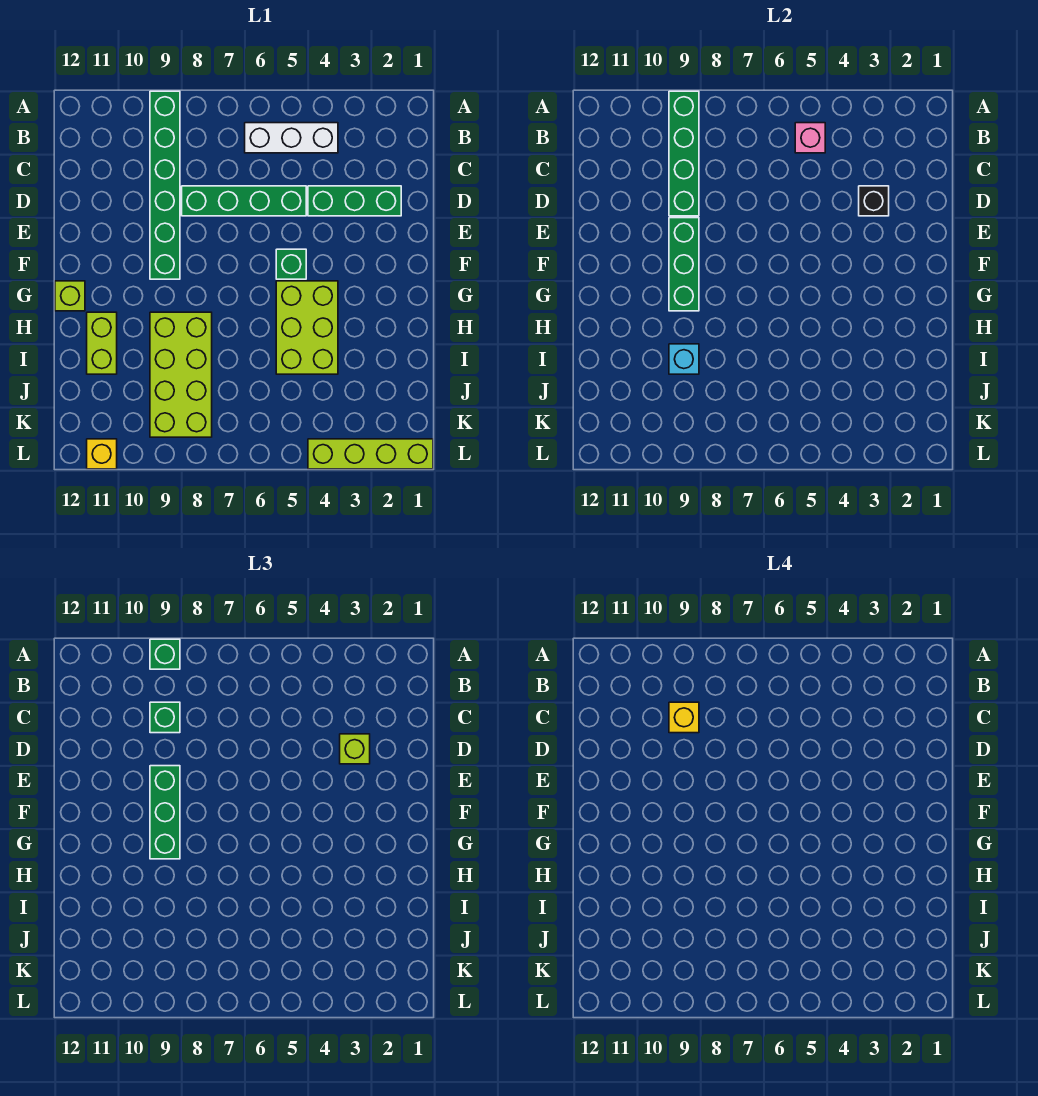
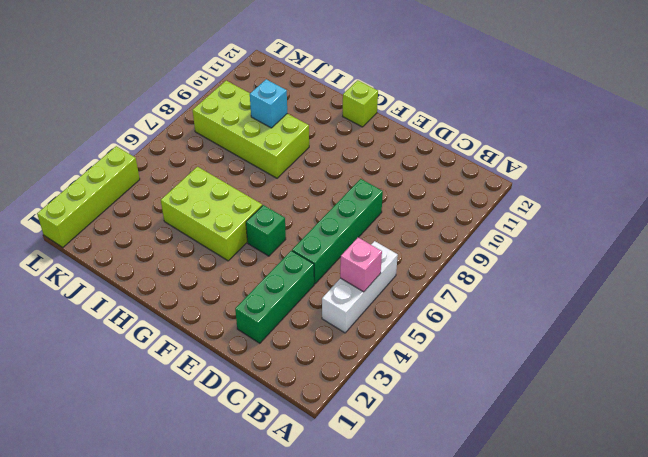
none -> green 1x6 brick [150,91,180,279]
none -> lime 1x2 brick [87,312,117,374]
none -> yellow 1x1 brick [87,439,117,469]

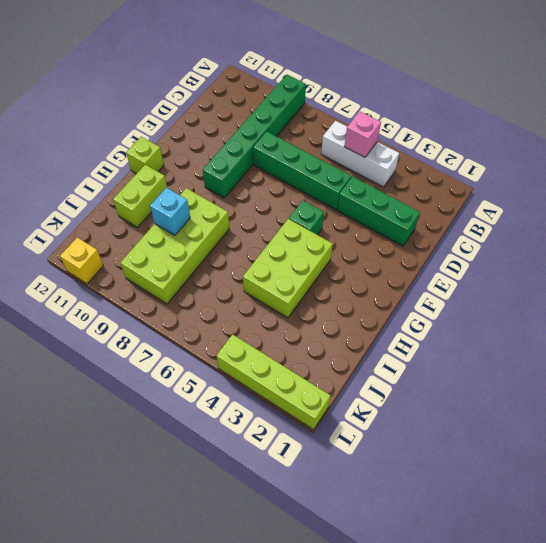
none -> green 1x4 brick [669,91,699,216]
none -> black 1x1 brick [859,186,889,216]
none -> green 1x3 brick [669,218,699,311]

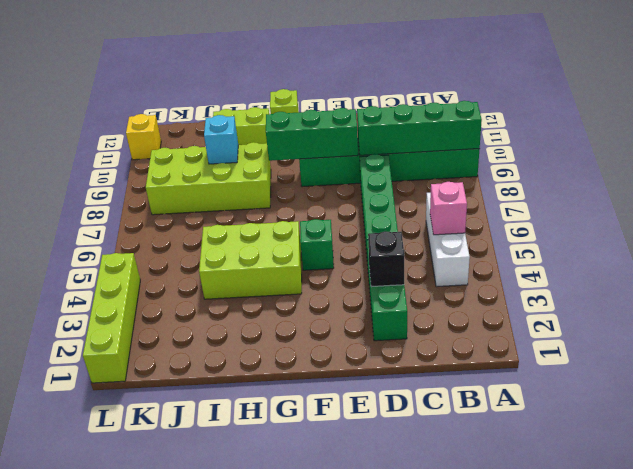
none -> green 1x1 brick [150,639,180,669]
none -> green 1x1 brick [150,702,180,733]
none -> lime 1x1 brick [340,734,370,764]

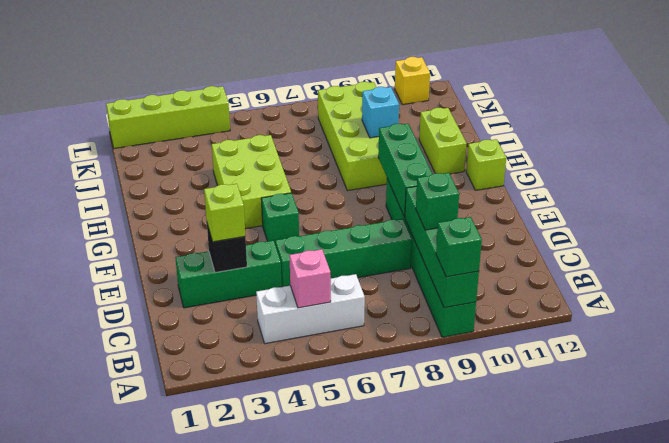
none -> green 1x3 brick [150,766,180,859]
none -> yellow 1x1 brick [669,702,699,733]

